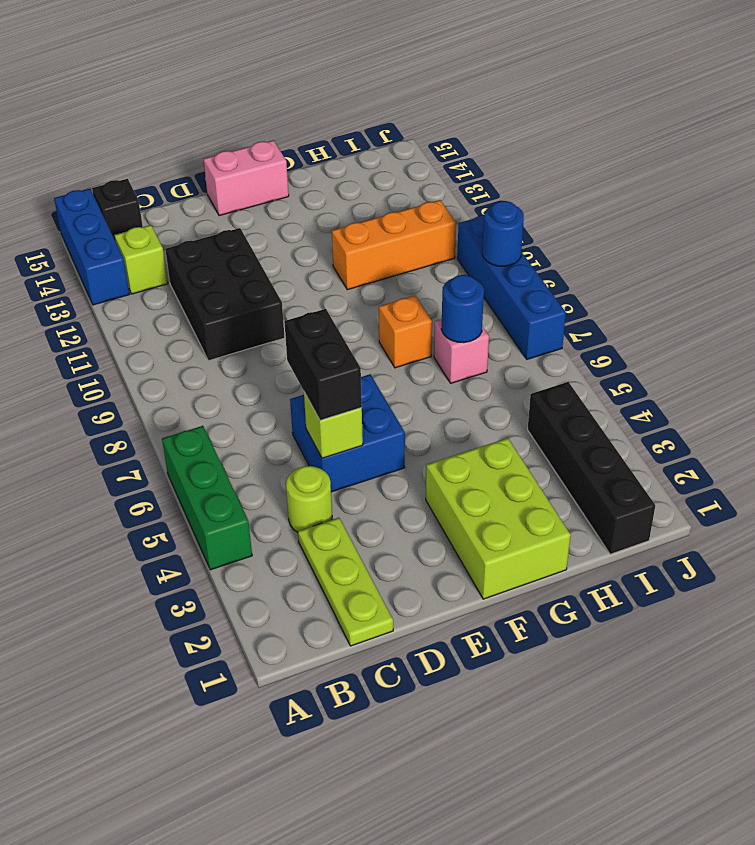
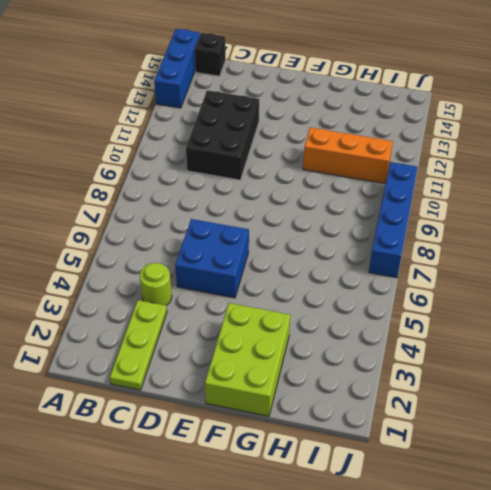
none -> green 1x3 brick [162,426,252,570]
none -> lime 1x1 brick [115,225,168,294]
none -> pink 1x2 brick [204,140,289,216]

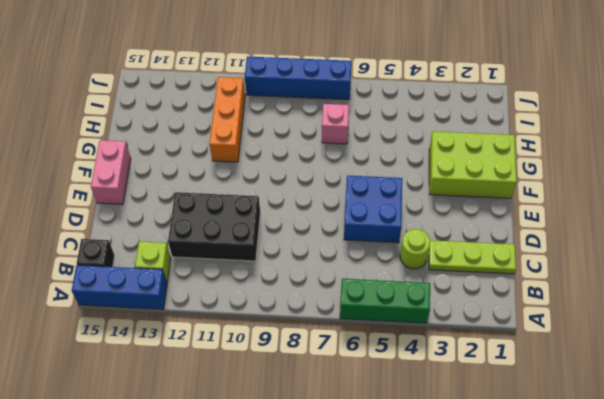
none -> orange 1x1 brick [379,295,432,368]
none -> black 1x4 brick [528,382,655,554]
none -> lime 1x1 brick [304,392,363,458]

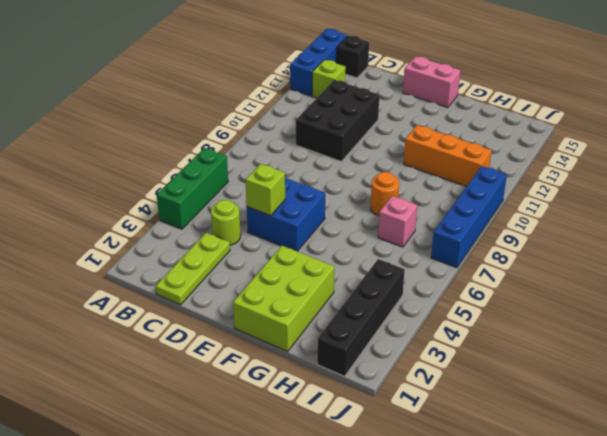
orange 1x1 round brick [371,172,399,216] -> orange 1x1 brick [379,295,432,368]
none -> blue 1x1 round brick [441,275,484,343]
none -> blue 1x1 round brick [482,201,524,266]
none -> black 1x2 brick [284,309,362,420]

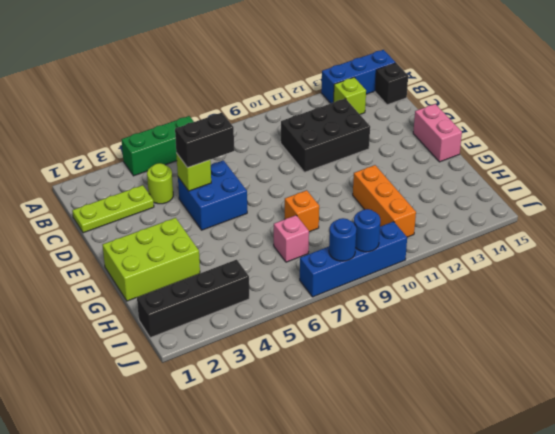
blue 1x1 round brick [329,218,356,261] -> blue 1x1 round brick moved to [441,275,484,343]

